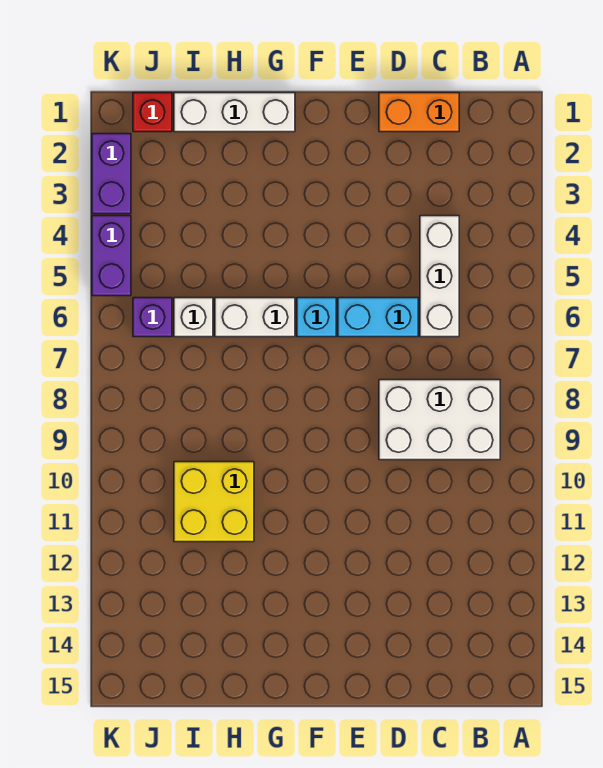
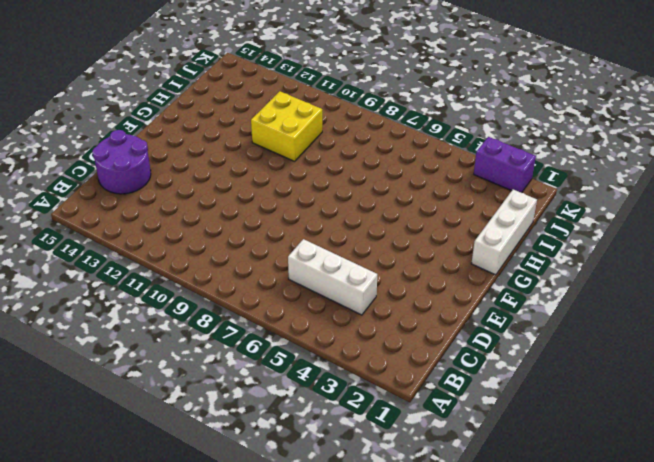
purple 2x2 round brick [92,130,151,194] -> none
none -> white 2x3 brick [379,380,500,460]
none -> orange 1x2 brick [379,93,459,132]
none -> cyan 1x2 brick [338,298,418,337]

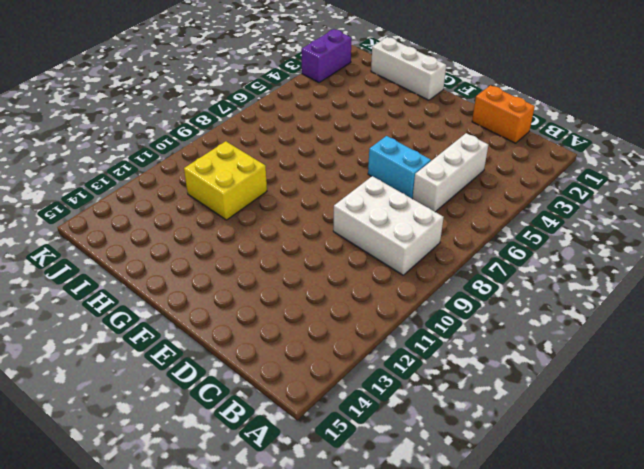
none -> cyan 1x1 brick [297,298,336,337]
none -> white 1x2 brick [215,298,295,337]
none -> white 1x1 brick [174,298,213,337]

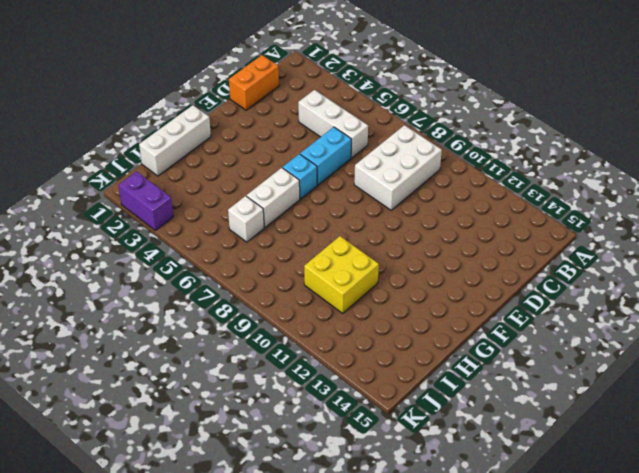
none -> red 1x1 brick [133,93,172,132]
none -> purple 1x1 brick [133,298,172,337]
none -> purple 1x2 brick [92,216,131,296]

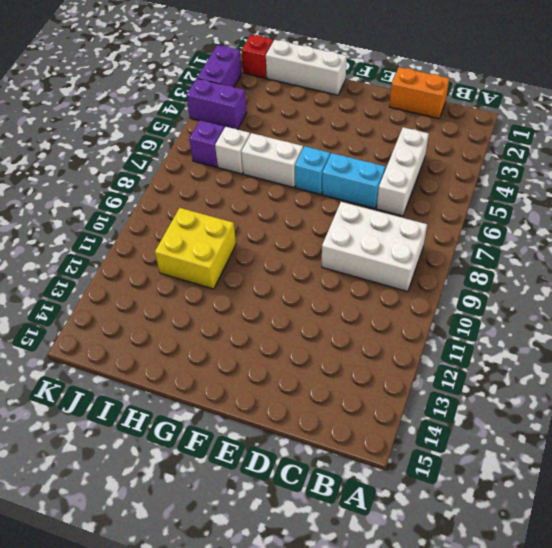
purple 1x2 brick [186,79,247,130] -> purple 1x2 brick turned to [92,216,131,296]

